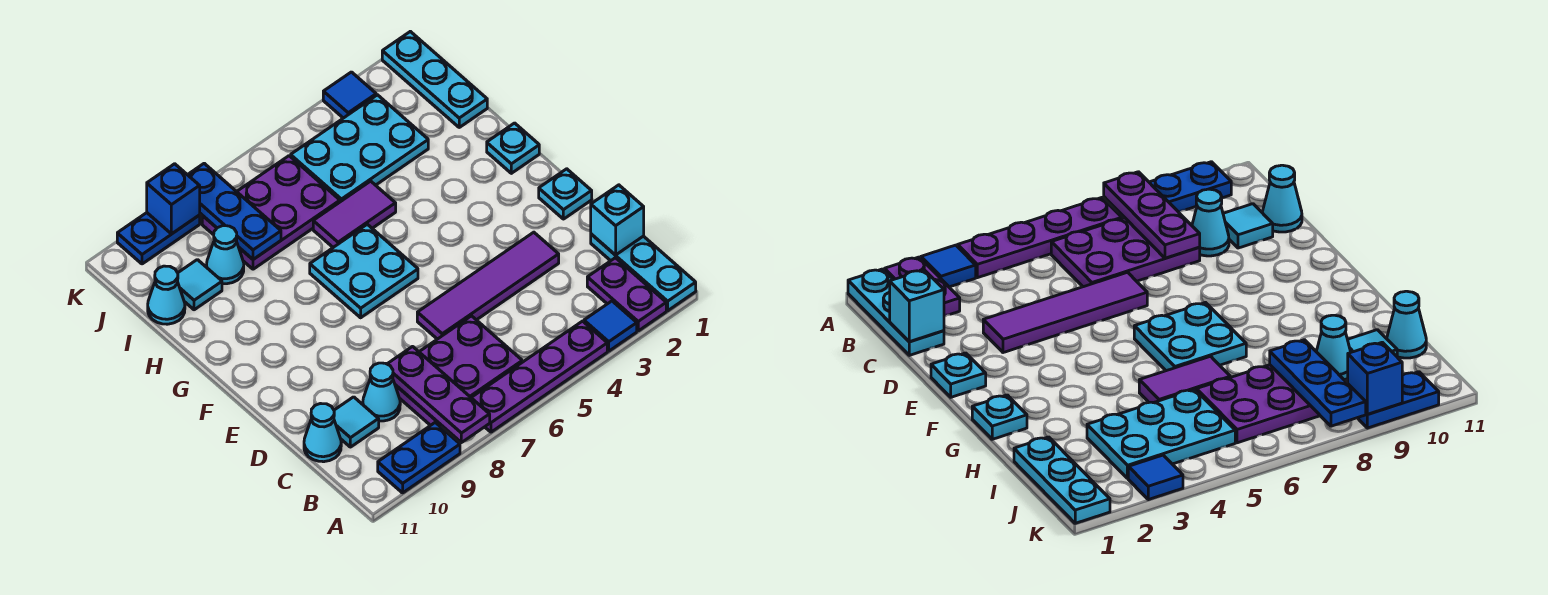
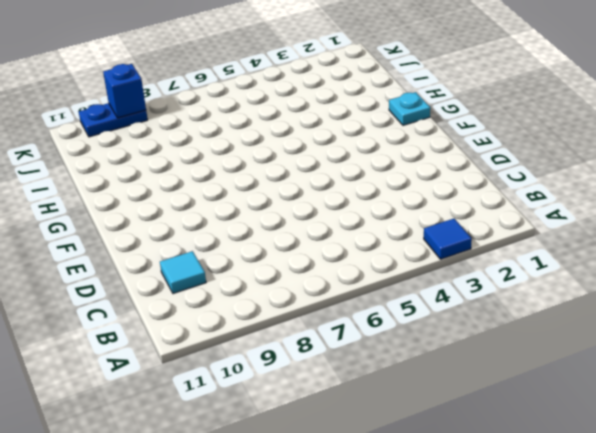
none -> cyan 1x3 plate [591,234,696,311]
none -> purple 1x2 plate [587,258,666,331]
none -> purple 1x4 plate [471,321,607,432]

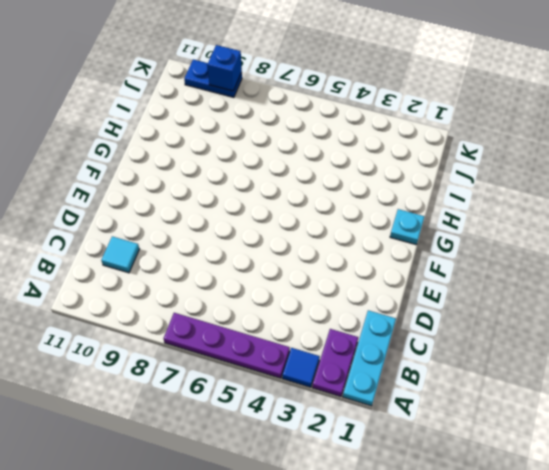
none -> blue 1x2 plate [378,422,460,493]
none -> purple 2x3 plate [395,316,522,426]
none -> cyan 1x1 cone [363,363,400,421]

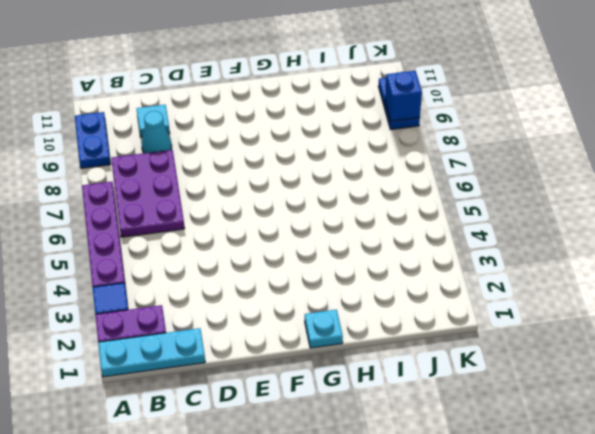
none -> cyan 1x1 cone [304,404,341,462]
none -> purple 1x4 tile [417,232,559,339]
none -> cyan 1x1 plate [539,169,592,219]

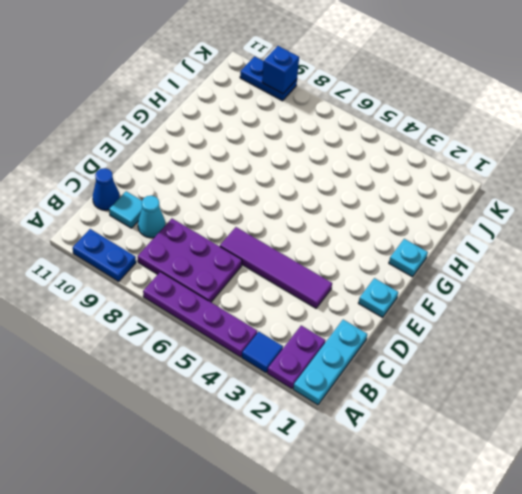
blue 1x1 cone [93,168,120,210] -> cyan 1x1 cone [304,404,341,462]
none -> cyan 2x2 plate [310,224,418,318]
none -> purple 1x2 tile [313,181,396,247]
none -> cyan 1x3 plate [382,31,487,127]

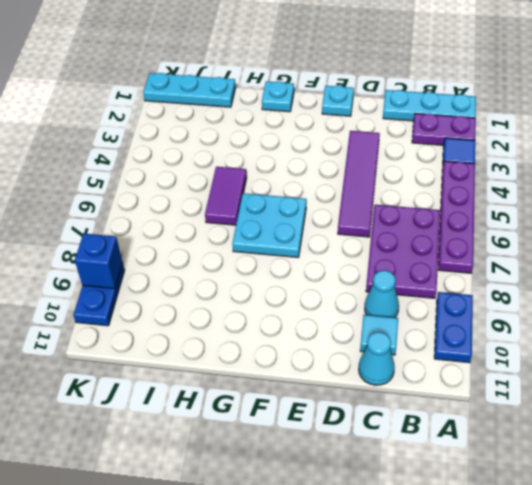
none -> cyan 2x3 plate [291,95,428,202]
none -> purple 2x3 plate [202,156,340,269]
none -> cyan 1x1 cone [207,226,244,284]

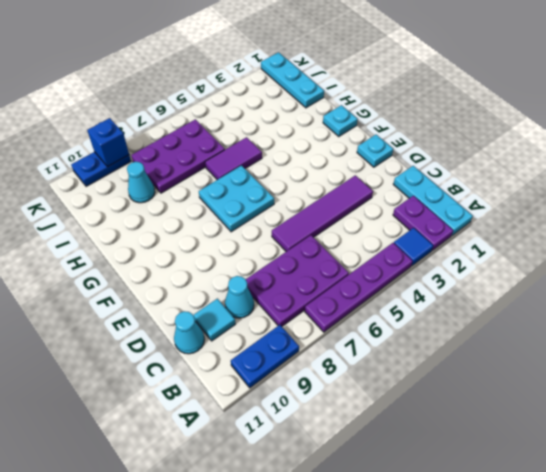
none -> cyan 2x3 plate [291,95,428,202]
none -> cyan 1x1 tile [178,260,222,310]
none -> cyan 1x1 cone [148,266,185,324]

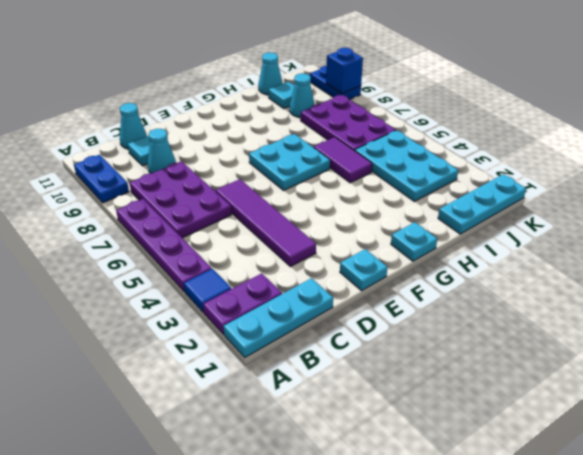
none -> blue 1x1 tile [323,72,376,118]
none -> purple 1x3 plate [388,347,490,443]
none -> cyan 1x1 brick [591,185,644,255]

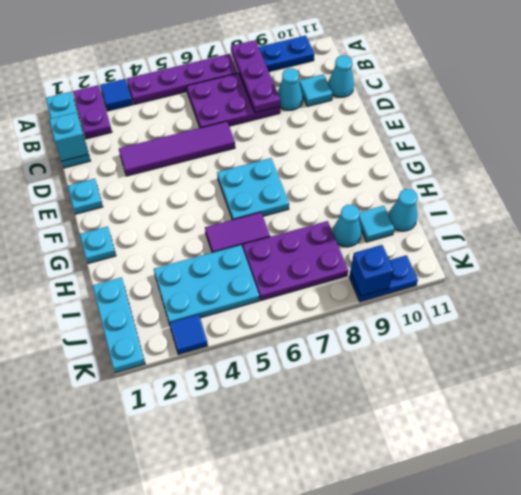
none -> blue 1x3 plate [188,163,281,259]

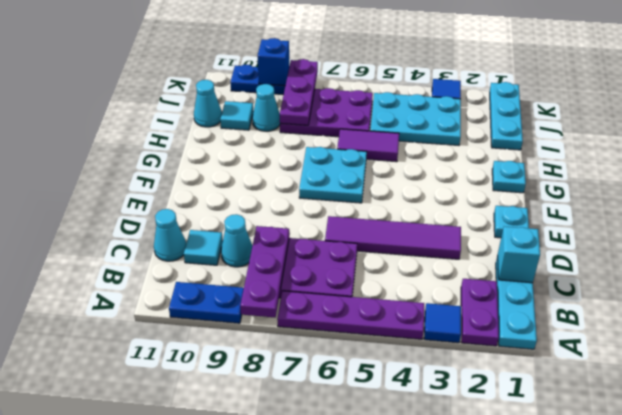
purple 1x3 plate [280,59,318,125] -> blue 1x3 plate [188,163,281,259]

